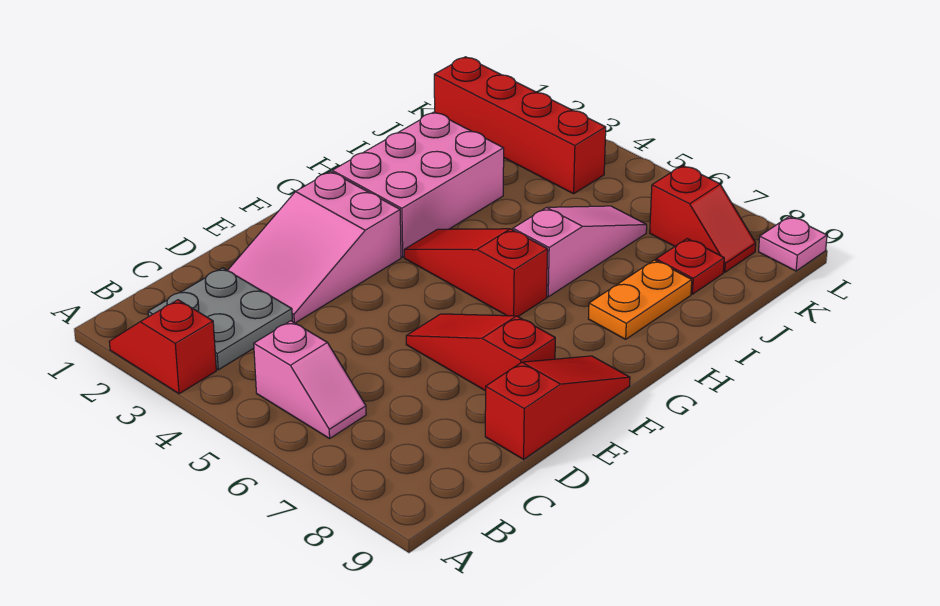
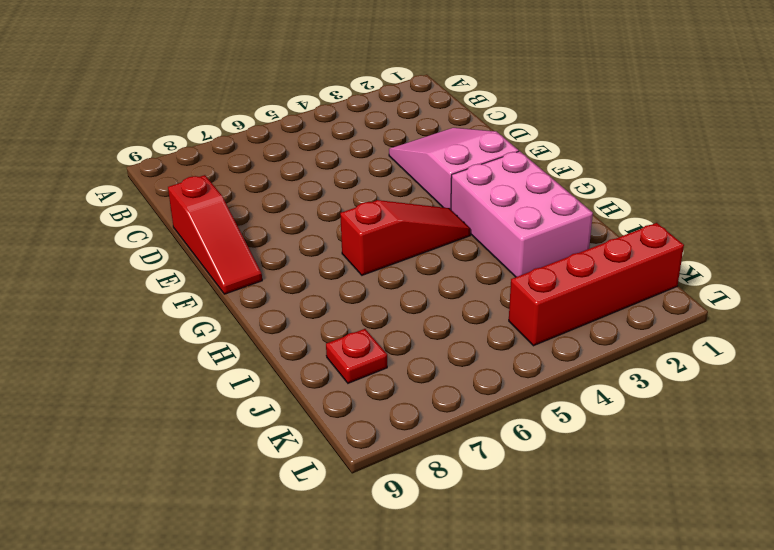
none -> red 1x2 slope [109,300,216,394]
none -> grey 2x2 plate [148,268,292,370]
none -> pink 1x2 slope [254,321,366,438]

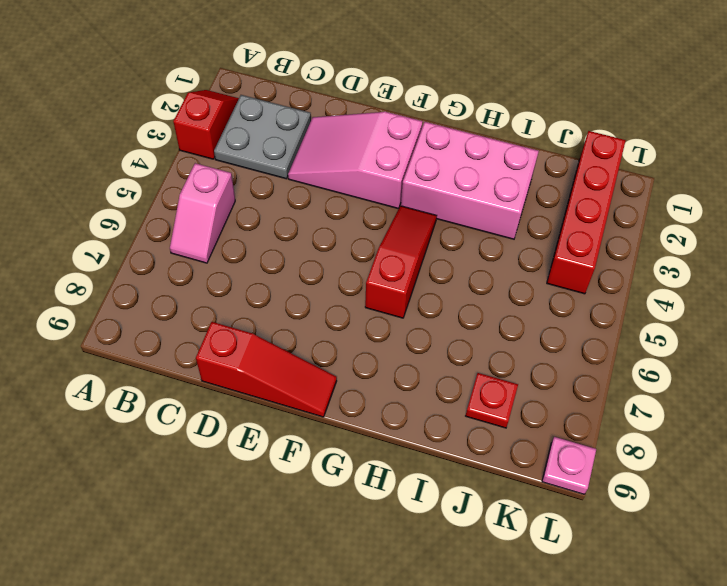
none -> red 1x3 slope [406,314,555,391]
none -> pink 1x3 slope [513,206,647,297]
none -> orange 1x2 plate [588,260,692,339]

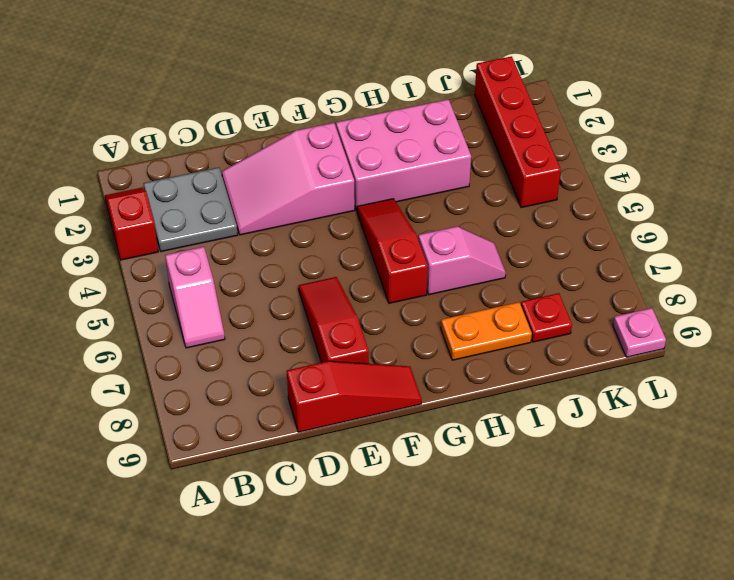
pink 1x2 slope [418,226,506,295] -> pink 1x3 slope [513,206,647,297]
none -> red 1x2 slope [650,165,756,272]

